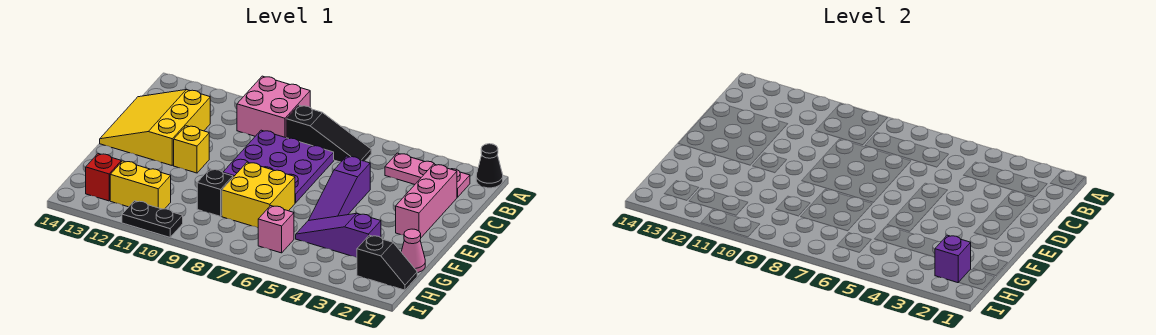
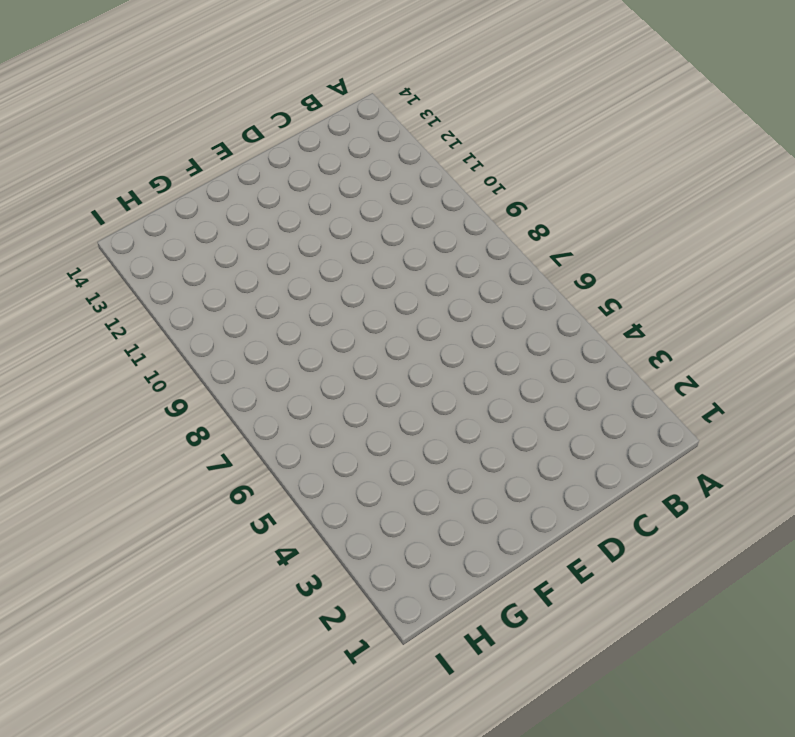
none -> black 1x1 cone [476,144,503,188]
none -> pink 2x2 brick [237,76,310,138]
none -> pink 1x3 plate [385,153,470,197]

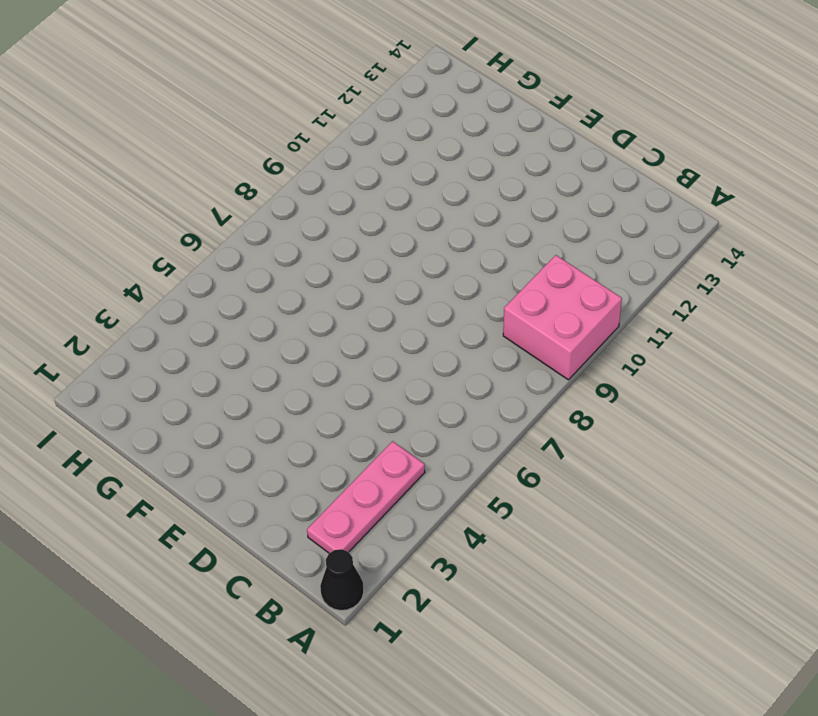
none -> black 1x3 slope [286,105,371,162]
none -> pink 1x3 brick [396,164,457,237]
none -> purple 3x3 plate [223,130,334,203]

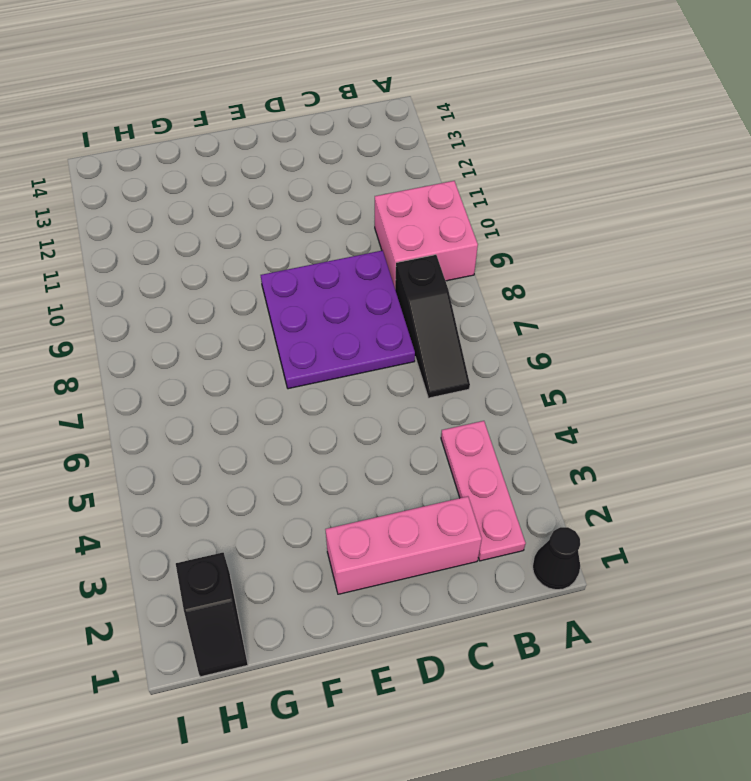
none -> yellow 3x3 slope [100,90,210,165]
none -> purple 1x3 slope [309,156,370,220]
none -> yellow 1x1 brick [174,126,209,173]

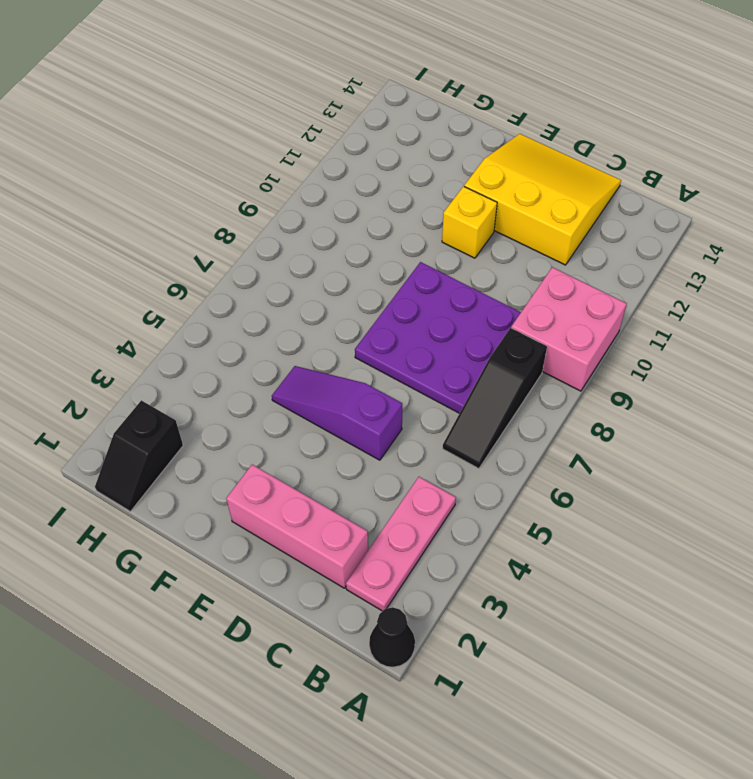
none -> yellow 2x2 brick [222,162,295,228]
none -> pink 1x1 cone [401,229,425,273]
none -> purple 1x3 slope [296,213,381,258]

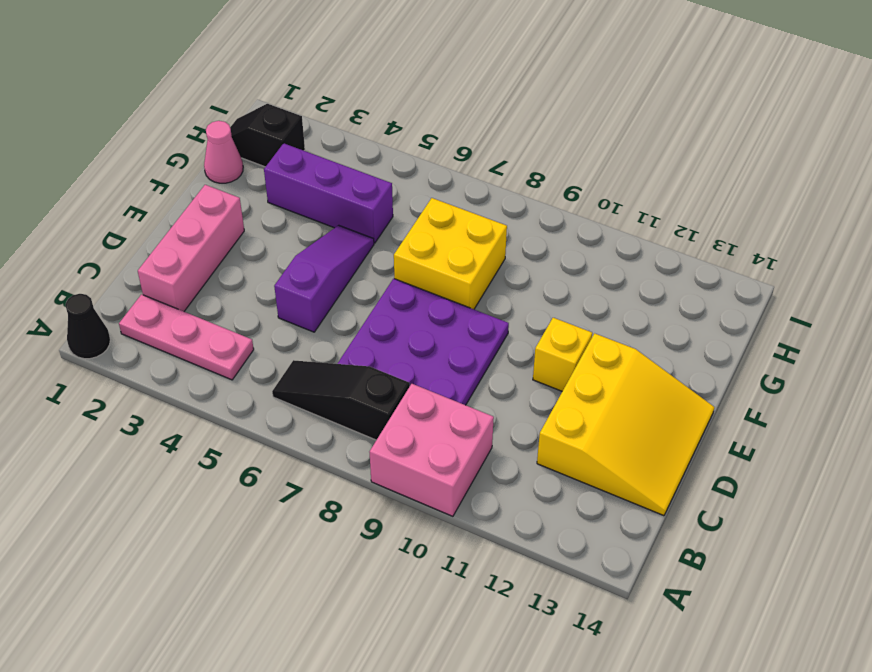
purple 1x3 brick [264,143,393,243] -> purple 1x3 slope [296,213,381,258]
none -> black 1x1 brick [197,169,233,216]
none -> pink 1x1 brick [258,206,294,253]
none -> yellow 1x2 brick [110,161,171,209]

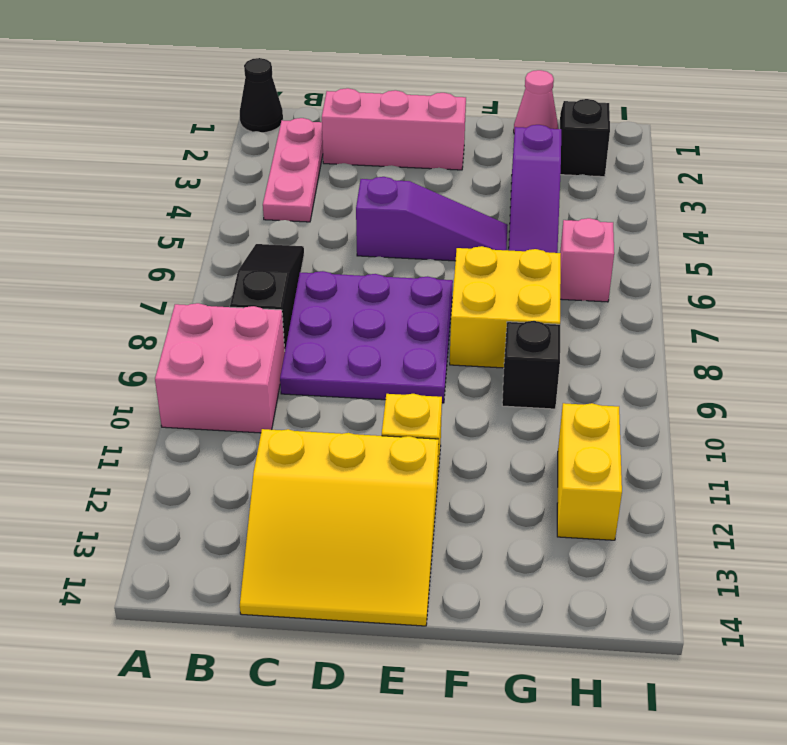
none -> red 1x1 brick [86,153,121,201]
none -> black 1x2 plate [122,201,183,237]
none -> purple 1x1 brick [935,235,971,283]

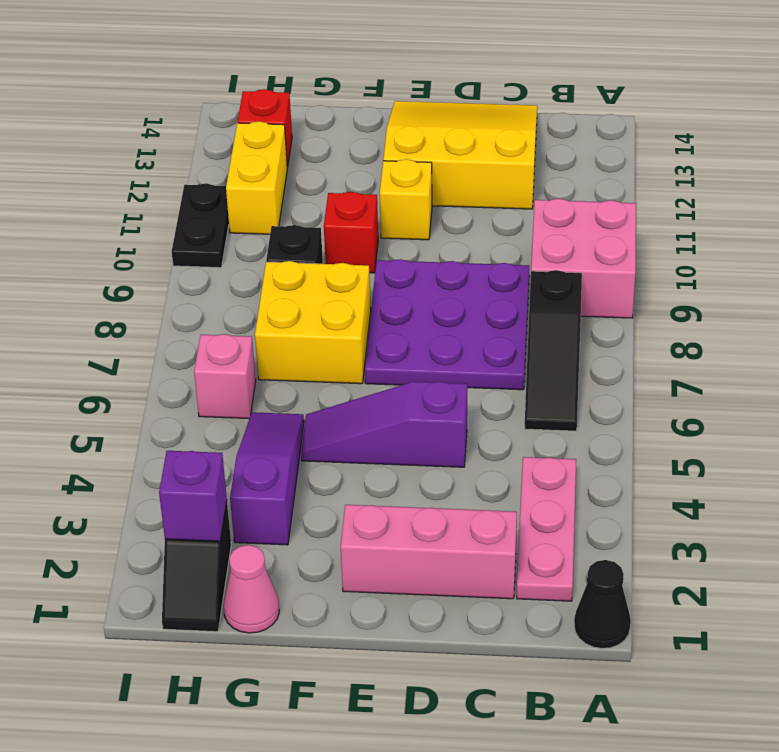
red 1x1 brick [324,192,378,273] -> none

